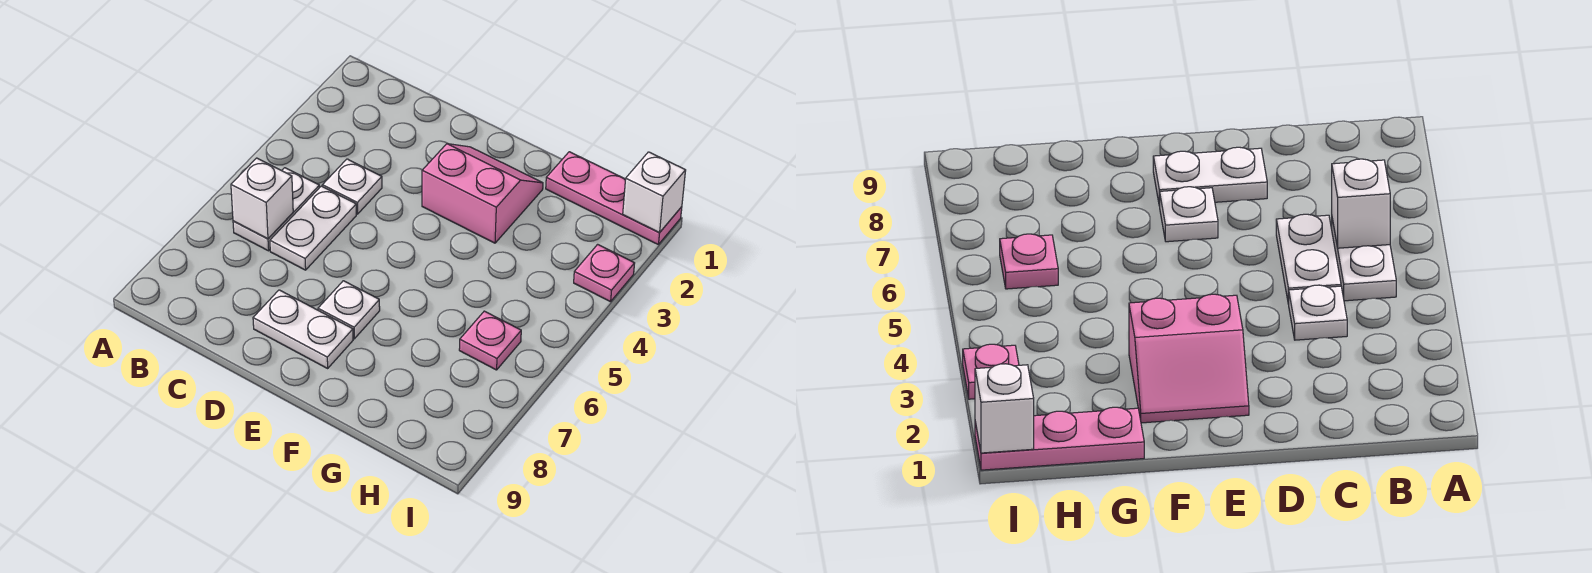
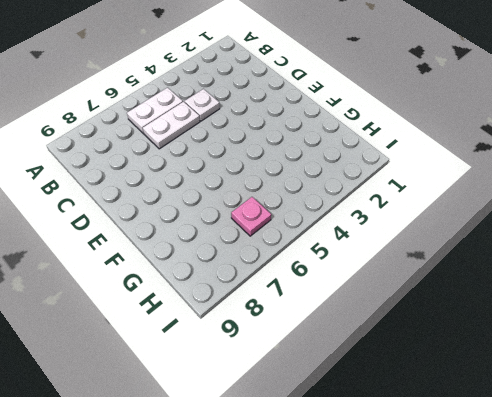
none -> white 1x2 plate [253,290,353,368]
none -> pink 2x2 slope [422,144,543,243]

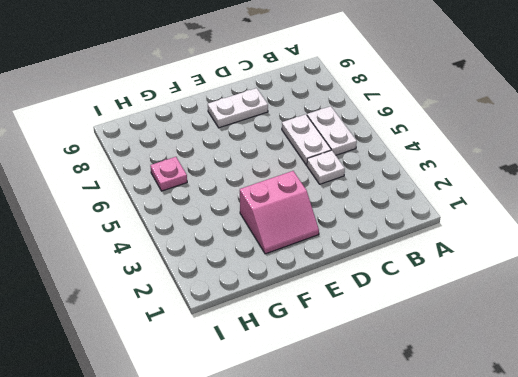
none -> white 1x1 plate [318,281,380,339]
none -> pink 1x3 plate [546,152,682,244]

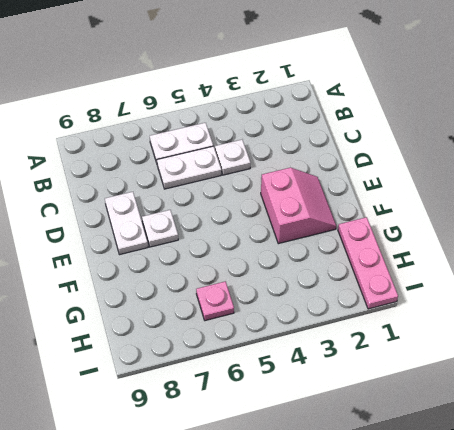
none -> pink 1x1 plate [574,244,635,302]
none -> white 1x1 brick [231,158,293,239]

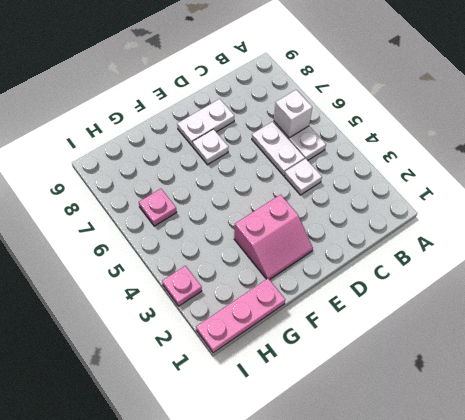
none -> white 1x1 brick [623,152,686,233]

